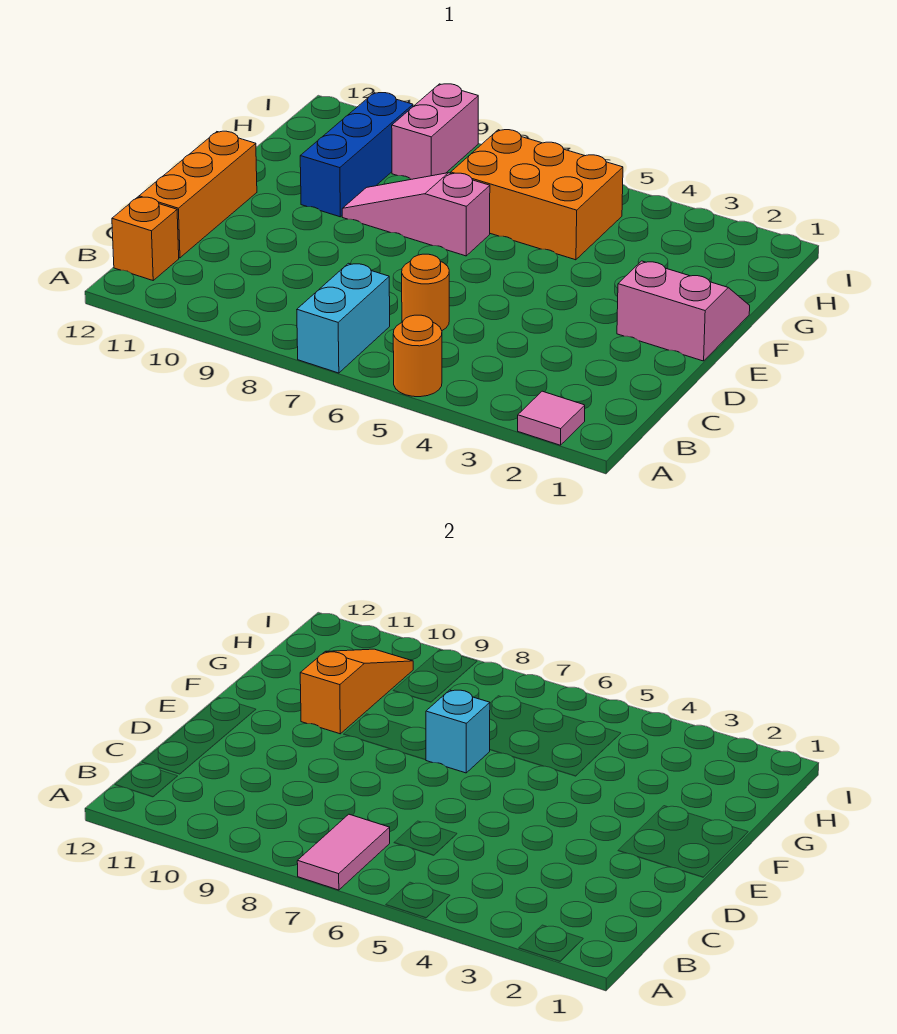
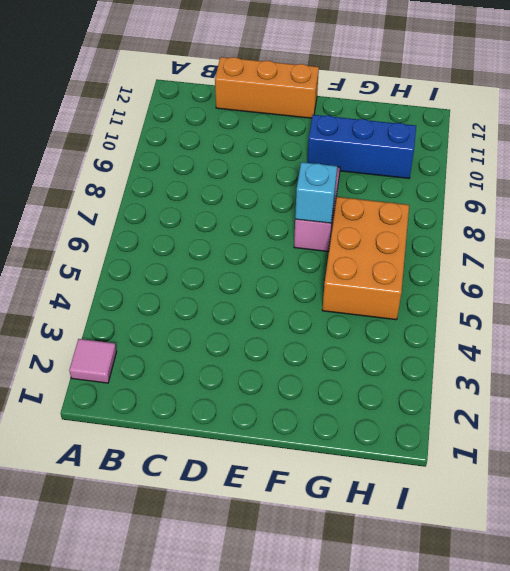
none -> orange 1x1 round brick [393,315,442,397]
none -> cyan 1x2 brick [297,263,390,373]
none -> orange 1x1 brick [112,197,179,280]

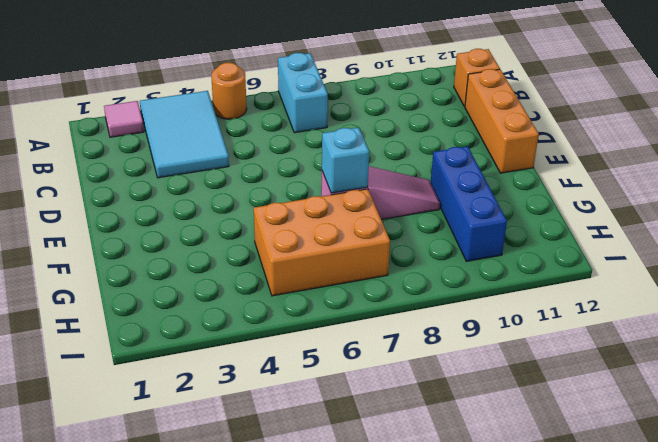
cyan 2x3 tile [140,91,229,178] -> none
none -> orange 1x1 round brick [402,254,449,330]
none -> pink 2x2 slope [617,261,750,361]
none -> pink 1x2 brick [392,84,478,179]

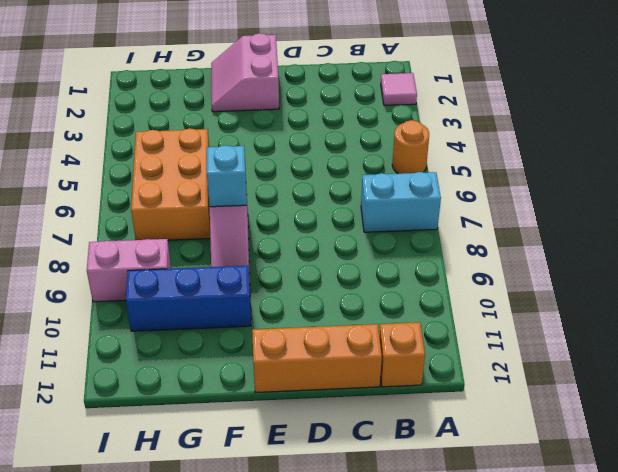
none -> orange 1x1 round brick [402,254,449,330]
none -> pink 1x2 tile [297,814,390,890]
none -> orange 1x3 slope [300,649,413,734]

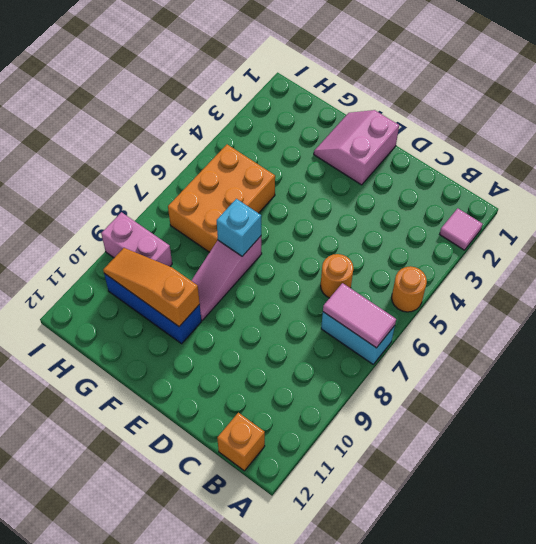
none -> orange 1x3 brick [139,131,257,258]

